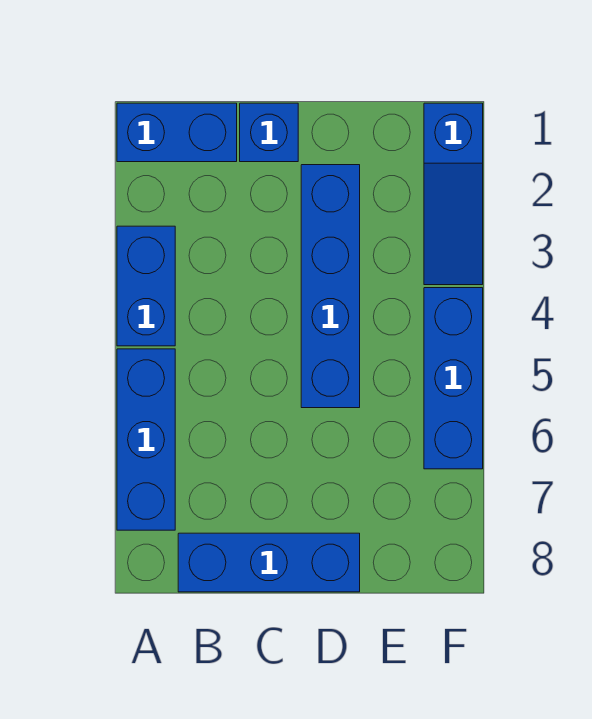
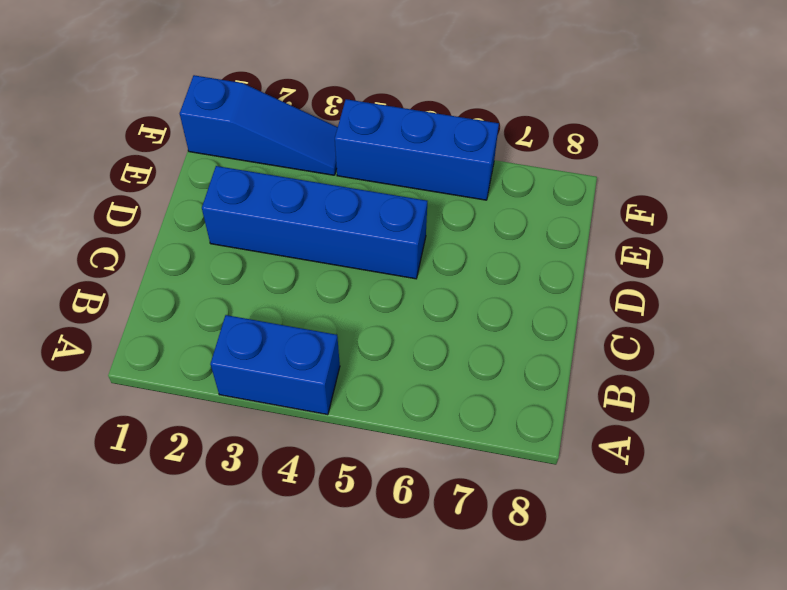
none -> blue 1x2 brick [117,103,237,162]
none -> blue 1x3 brick [117,349,175,530]

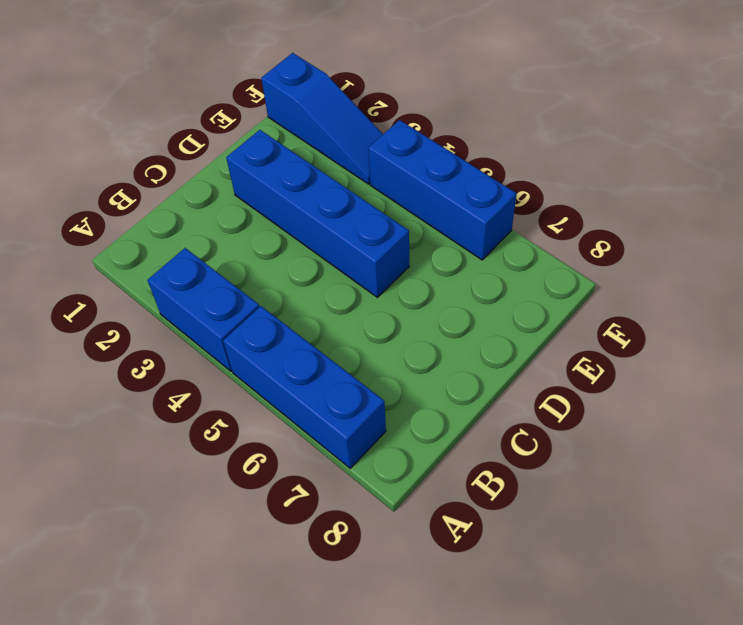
none -> blue 1x2 brick [117,103,237,162]
none -> blue 1x3 brick [178,533,360,592]

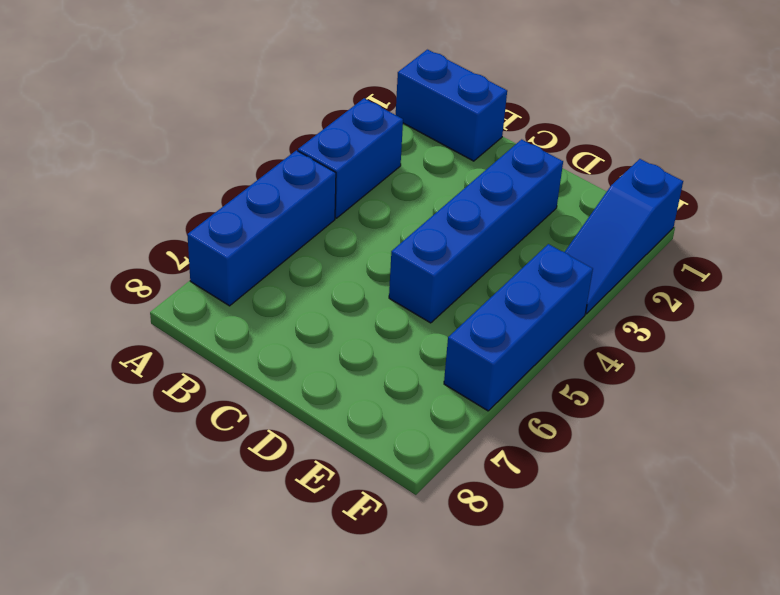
none -> blue 1x3 brick [178,533,360,592]
none -> blue 1x1 brick [240,103,298,162]

